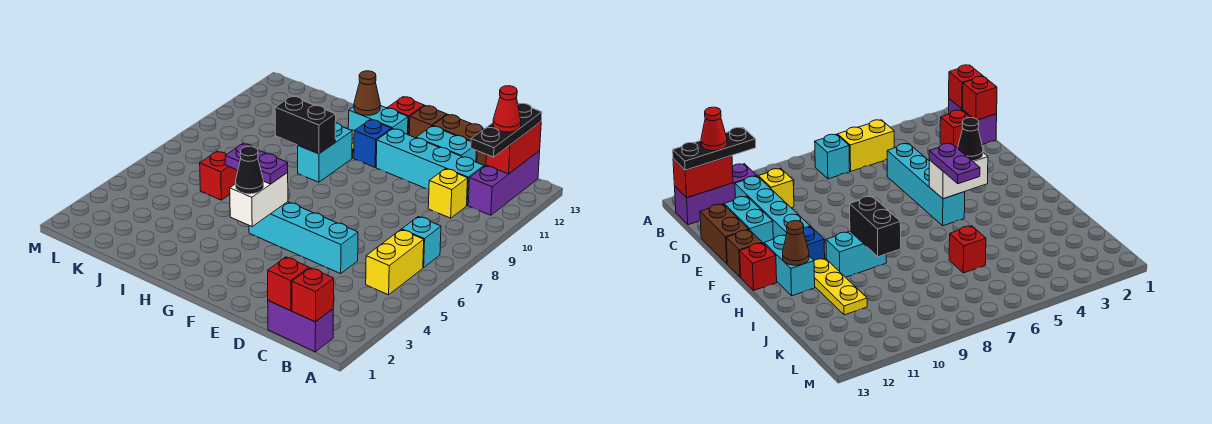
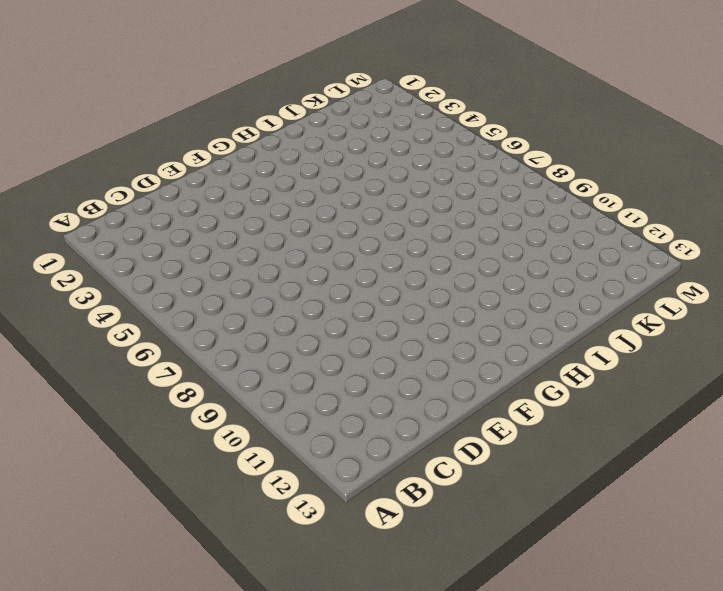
none -> purple 1x2 brick [268,301,333,352]
none -> yellow 1x2 brick [366,230,424,295]
none -> cyan 1x1 brick [402,217,441,267]

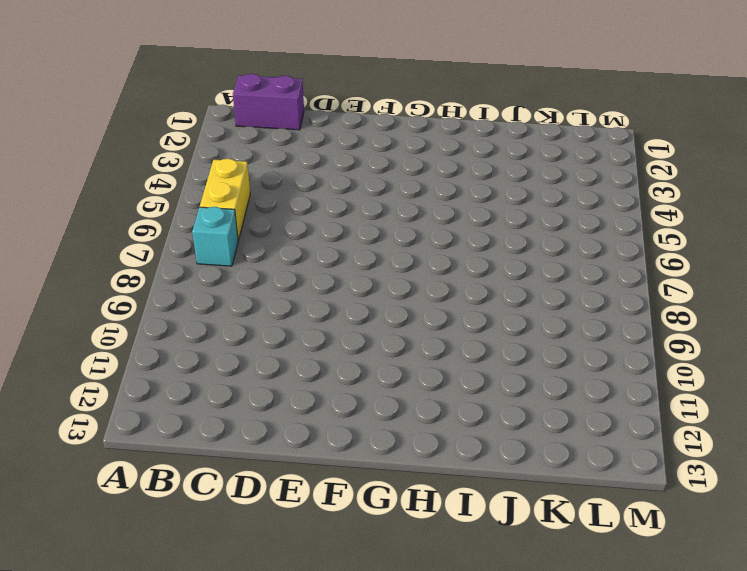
none -> purple 1x3 brick [468,151,540,215]
none -> red 1x1 brick [940,110,970,148]
none -> yellow 1x1 brick [428,169,468,218]

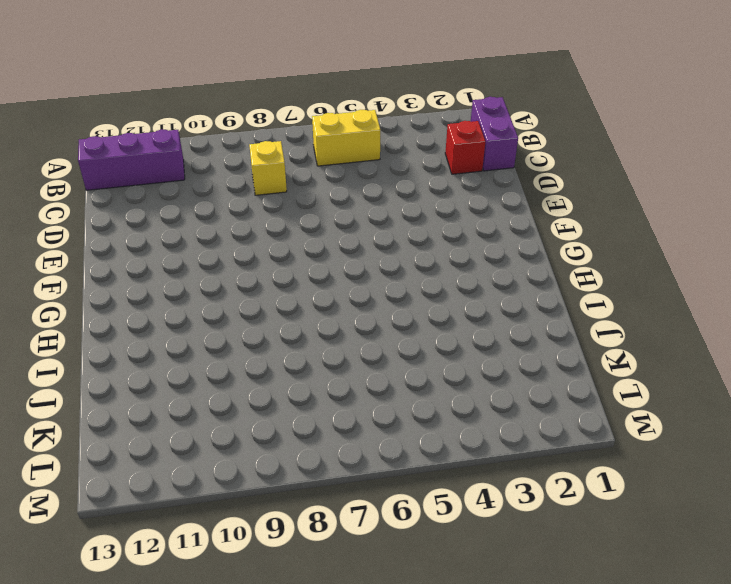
yellow 1x1 brick [249,141,287,195] -> yellow 1x1 brick moved to [428,169,468,218]
none -> cyan 1x1 brick [402,217,441,267]
none -> cyan 1x4 brick [376,129,484,205]
none -> cyan 1x4 brick [249,202,358,274]

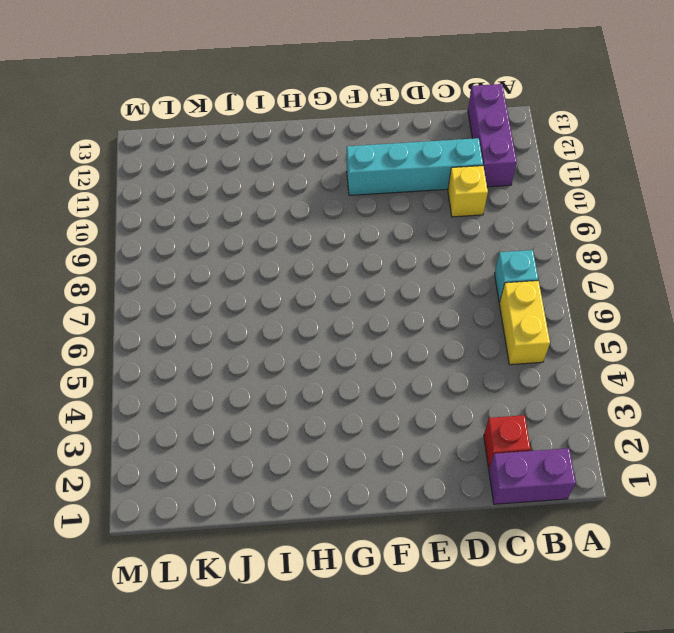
none -> cyan 1x4 brick [249,202,358,274]
none -> cyan 1x2 brick [416,126,476,162]
none -> brown 1x2 brick [433,115,486,165]

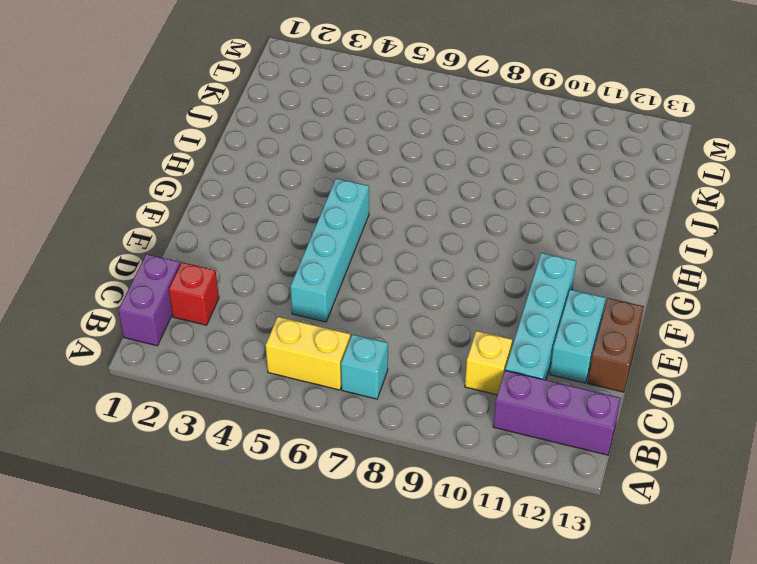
none -> brown 1x1 brick [409,106,447,138]
none -> blue 1x1 brick [354,120,392,167]
none -> cyan 1x2 brick [348,106,408,134]

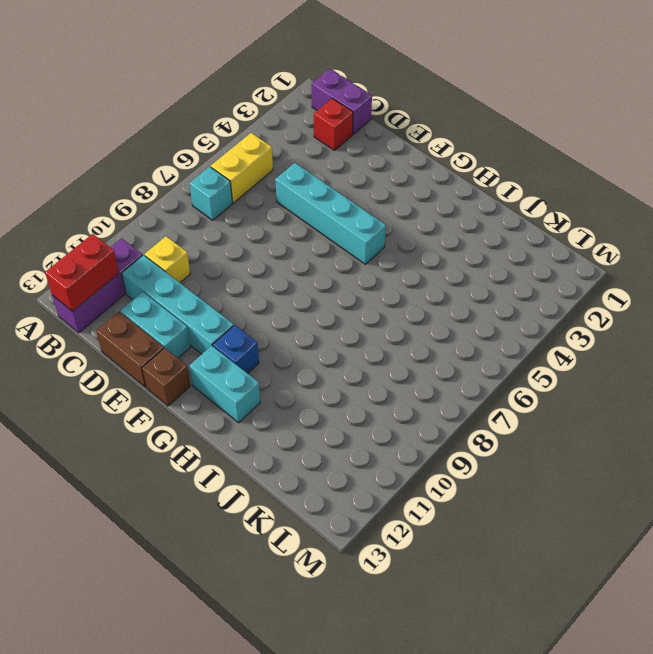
none -> red 1x1 brick [388,97,424,135]
none -> cyan 1x2 brick [298,123,352,182]
none -> yellow 1x3 plate [814,258,867,315]

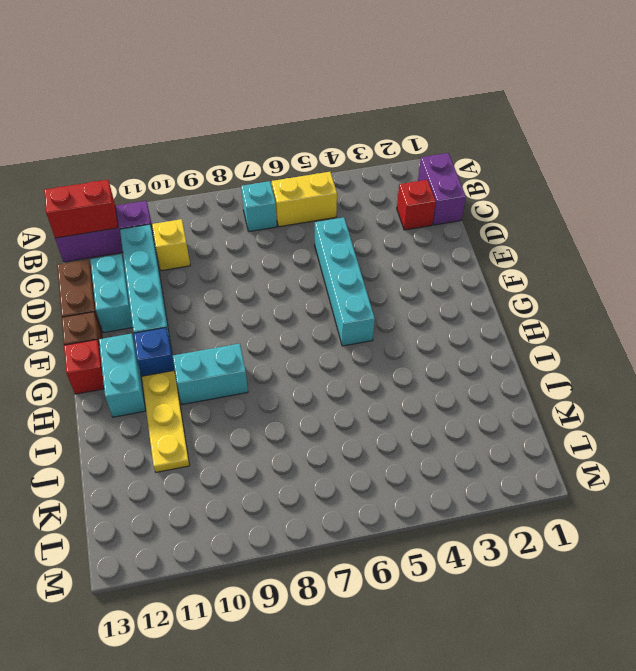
none -> red 1x1 brick [200,151,238,200]
none -> red 1x1 brick [292,268,334,322]
none -> red 1x1 brick [268,257,309,311]

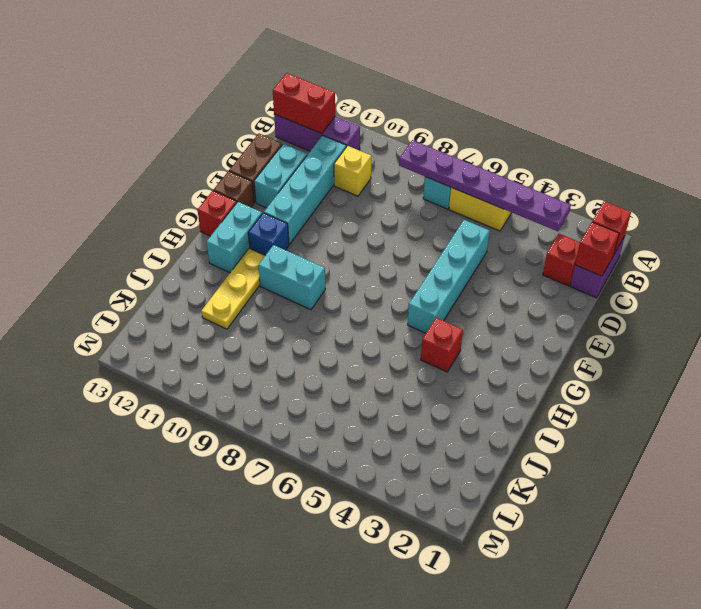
purple 1x6 plate [399,140,571,231] -> none
red 1x1 brick [421,318,463,372] -> red 1x1 brick moved to [200,151,238,200]
none -> white 1x2 brick [230,173,288,226]
none -> black 1x2 brick [275,96,336,154]
none -> brown 1x1 cone [354,71,380,115]

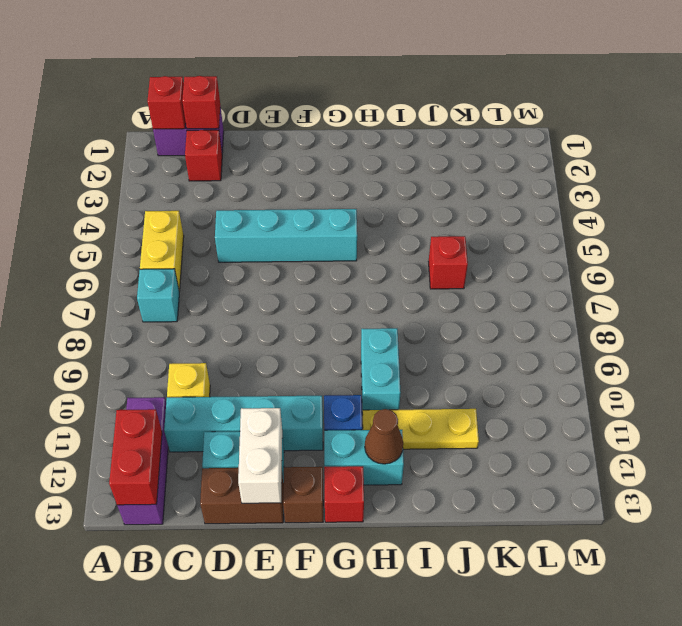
white 1x2 brick [238,408,282,503] -> white 1x2 brick moved to [230,173,288,226]
none -> black 1x2 brick [275,96,336,154]
none -> black 1x3 plate [471,103,542,157]
none -> black 1x1 cone [235,146,264,194]

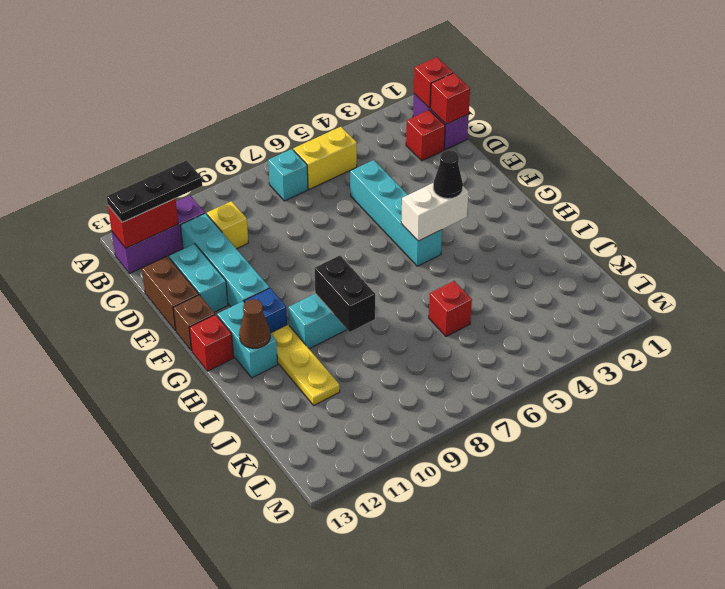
none -> purple 1x2 plate [225,144,288,184]
none -> red 1x1 cone [493,86,521,132]

